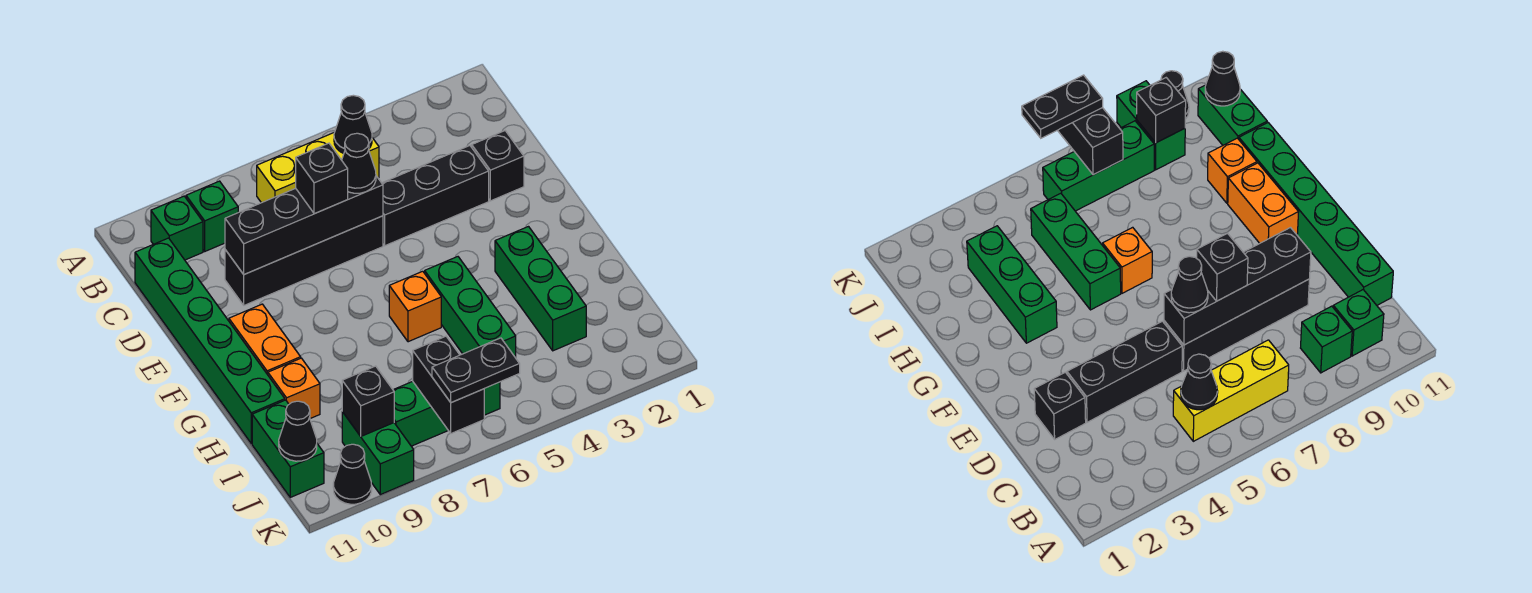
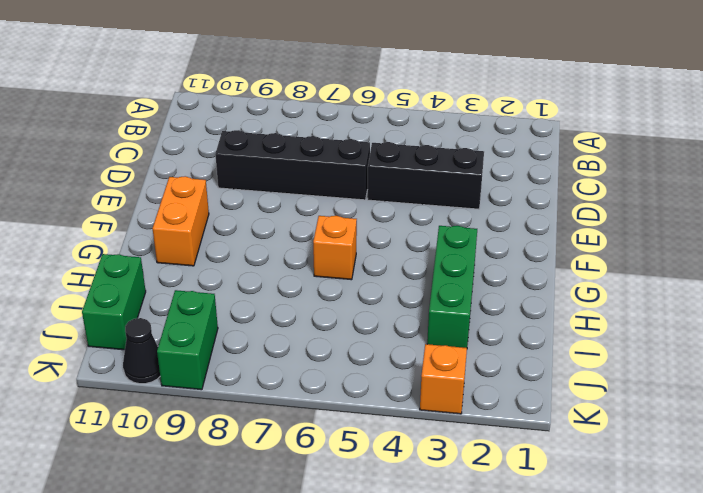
orange 1x1 brick [420,344,467,414] -> orange 1x1 brick moved to [268,358,320,419]
none -> yellow 1x3 brick [257,133,379,203]
none -> green 1x1 brick [186,181,238,251]
none -> green 1x1 brick [151,196,203,260]

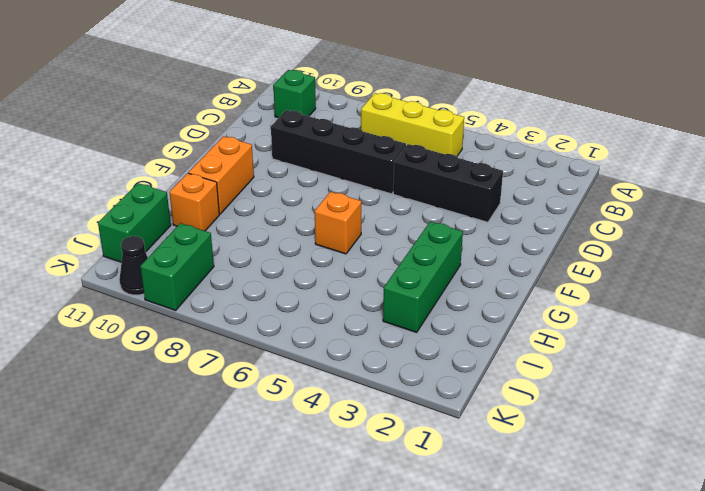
none -> green 1x1 brick [186,181,238,251]
none -> green 1x6 brick [135,238,285,443]
none -> black 1x1 brick [472,131,524,201]

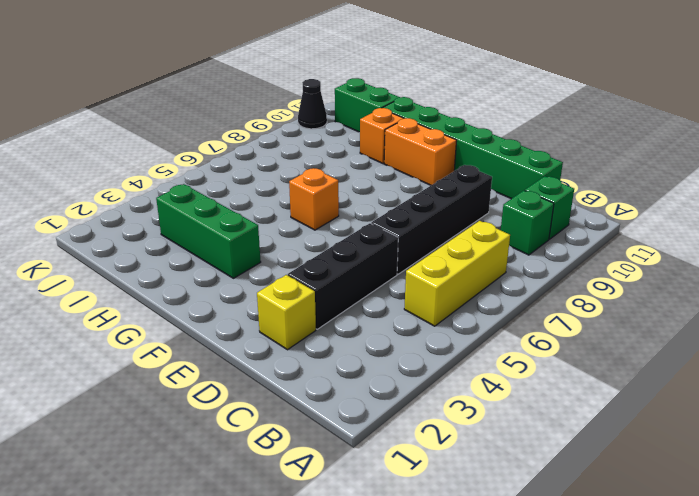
yellow 1x1 brick [257,275,316,350] -> black 1x1 brick [472,131,524,201]
none -> green 1x3 brick [425,257,516,358]
none -> green 1x3 brick [393,381,500,446]
none -> green 1x2 brick [342,412,414,495]

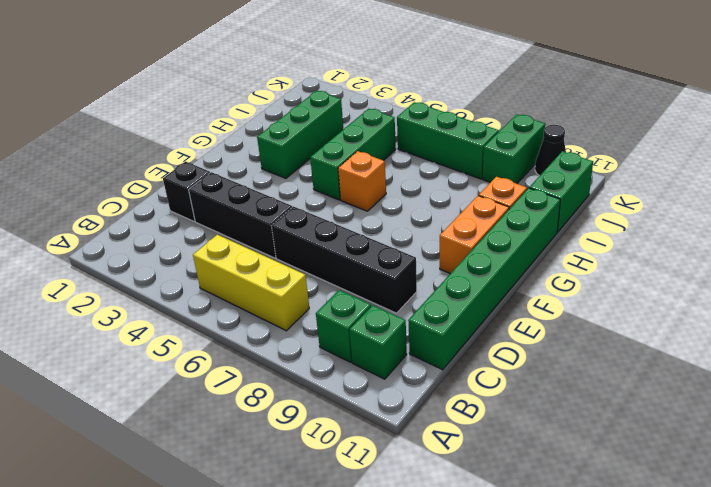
none -> black 1x1 cone [334,95,372,153]
none -> black 1x4 brick [225,176,383,274]
none -> black 1x2 brick [413,336,484,433]

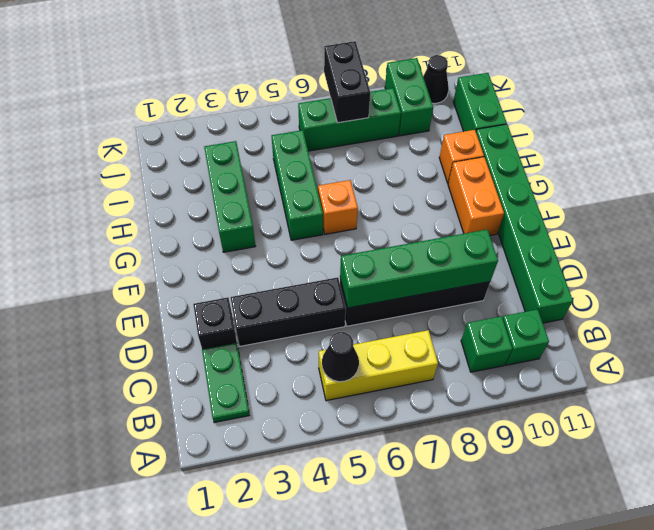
green 1x2 plate [202,343,250,423] -> none
green 1x4 brick [340,230,498,308] -> black 1x4 brick [225,176,383,274]
none -> black 1x1 brick [342,366,394,436]
none -> black 1x1 cone [279,401,317,461]
none -> black 1x1 cone [342,133,376,193]

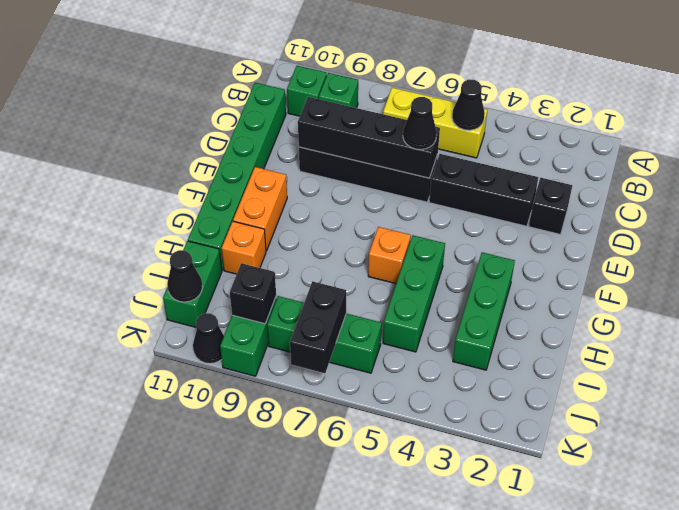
none -> black 1x1 brick [296,143,348,214]
none -> black 1x2 plate [432,338,520,403]

